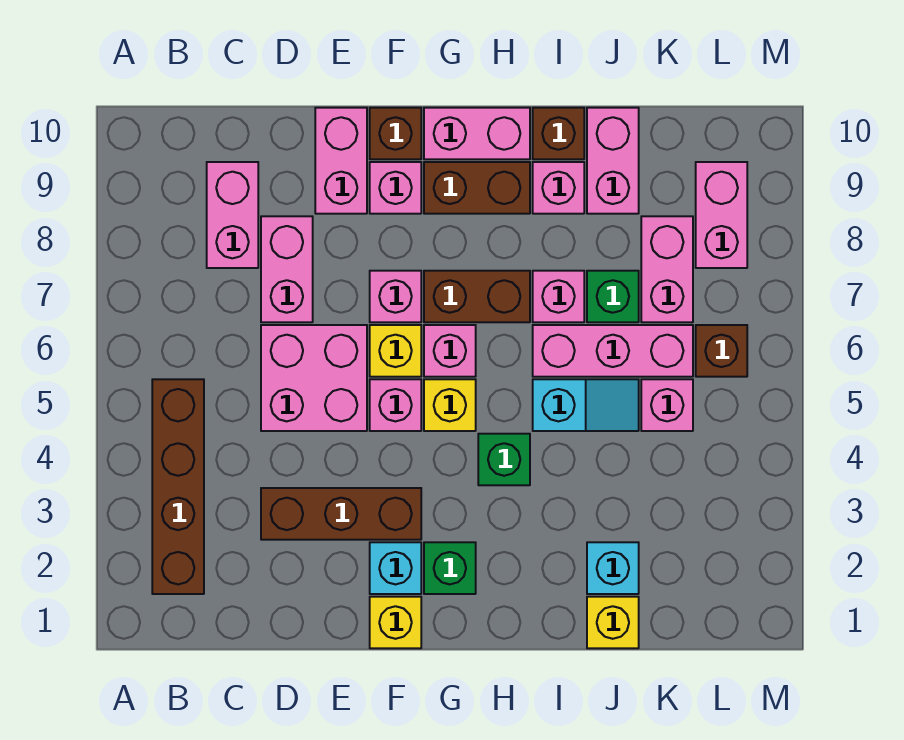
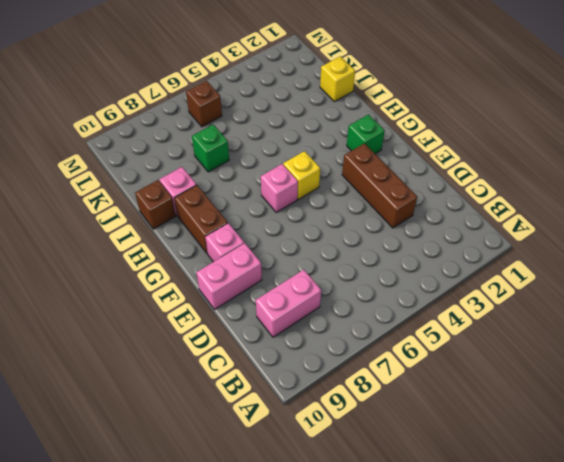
none -> brown 1x4 brick [152,379,204,594]
none -> pink 2x2 brick [261,325,367,431]
none -> pink 1x2 brick [261,216,313,322]
none -> yellow 1x1 brick [370,597,421,648]

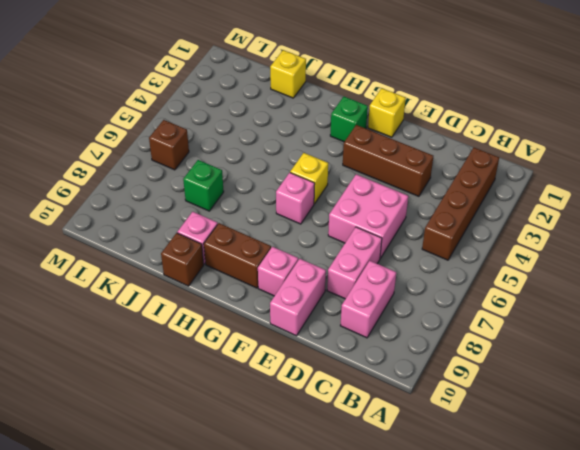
none -> cyan 1x1 brick [370,542,421,594]
none -> pink 1x1 brick [370,379,421,431]
none -> yellow 1x1 brick [370,325,421,377]
none -> pink 1x1 brick [370,271,421,322]

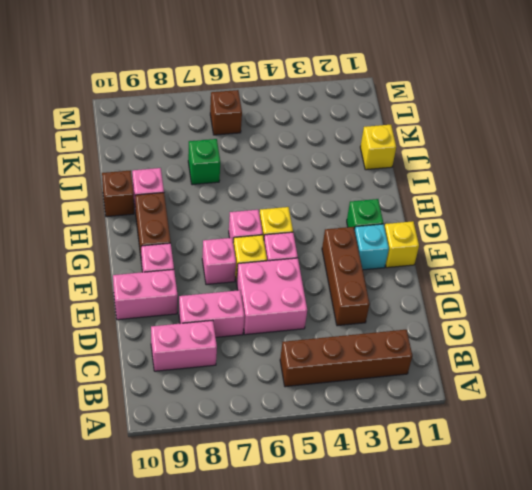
none -> brown 1x1 brick [370,108,421,159]
none -> brown 1x2 brick [424,271,530,322]
none -> pink 1x2 brick [424,108,530,159]
none -> green 1x1 brick [478,434,530,485]

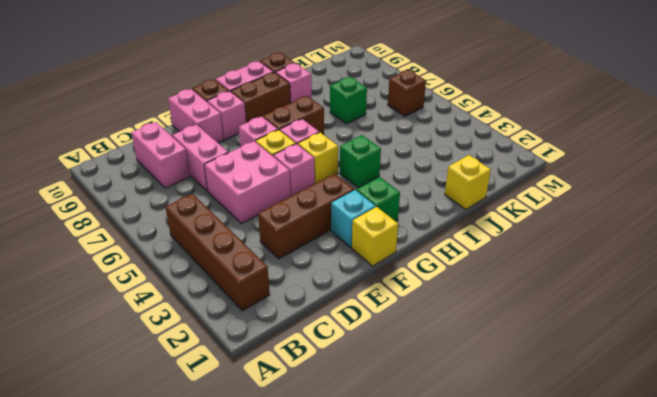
none -> cyan 1x2 slope [533,379,639,431]
none -> pink 1x3 brick [533,325,693,377]
none -> pink 1x1 brick [533,271,584,322]
none -> cyan 1x1 brick [587,542,639,594]

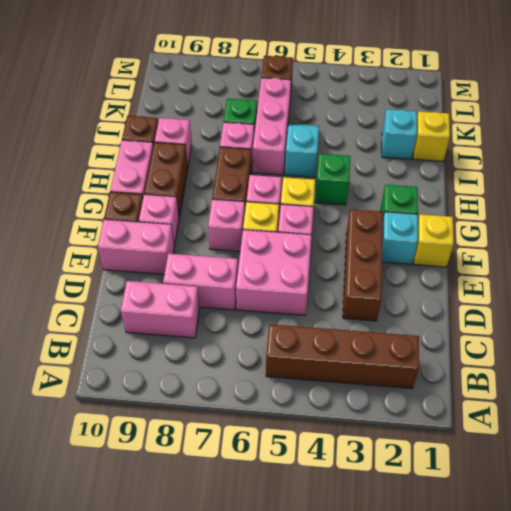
none -> pink 1x2 brick [587,108,639,214]
none -> pink 1x1 brick [641,379,693,431]
none -> pink 1x2 brick [641,216,693,322]
none -> pink 1x2 brick [696,162,747,268]

